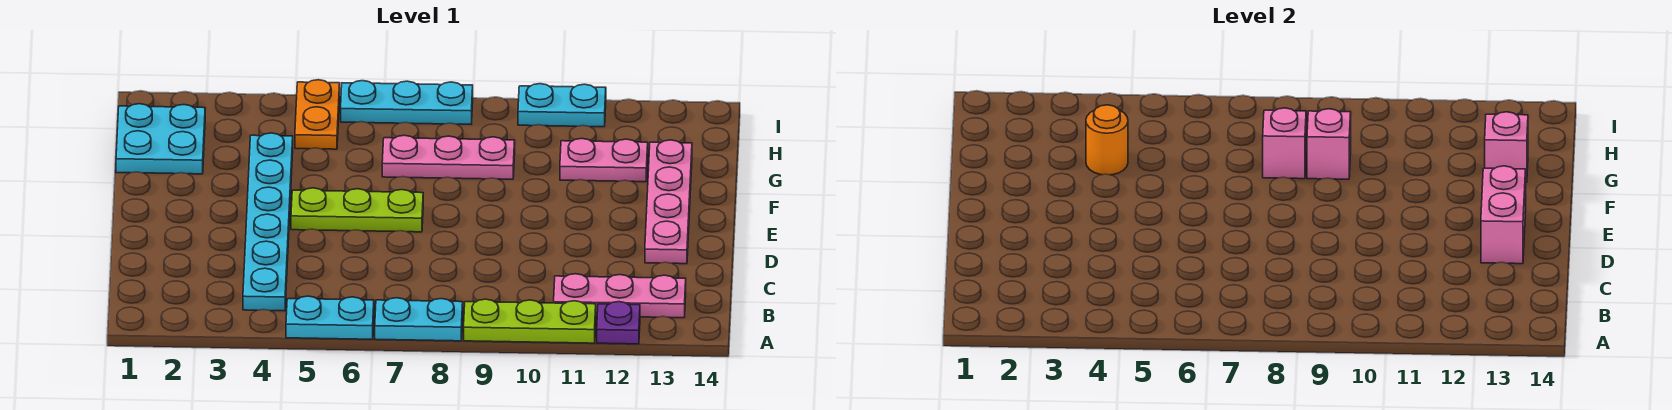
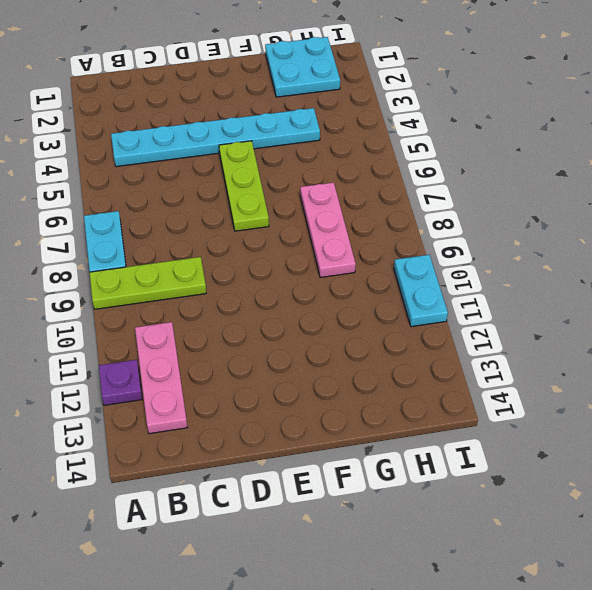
lime 1x3 plate [90,257,206,309] -> lime 1x3 plate turned to [464,299,596,343]
none -> cyan 1x2 plate [286,296,374,339]
none -> pink 1x4 plate [645,140,692,264]
none -> pink 1x2 plate [560,139,648,182]

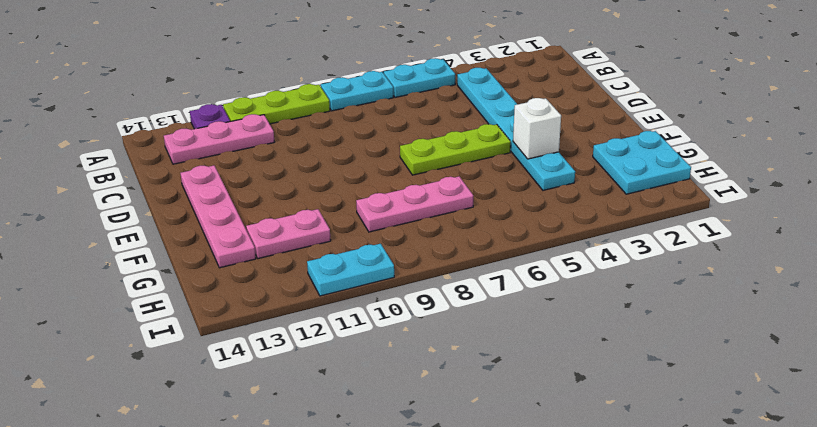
white 1x1 brick [513,98,561,159] -> none
none -> orange 1x2 plate [295,80,340,149]
none -> cyan 1x3 plate [341,81,473,124]
none -> pink 1x2 brick [1481,166,1526,264]

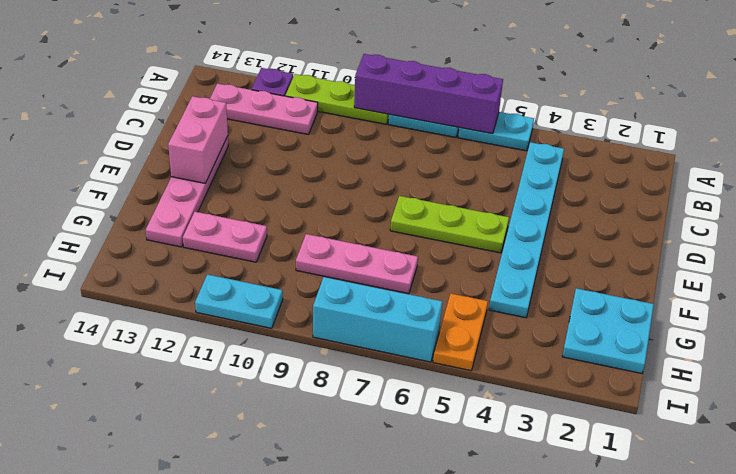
purple 1x4 brick [354,54,503,134] -> none
cyan 1x3 brick [313,277,442,362] -> cyan 1x3 plate [341,81,473,124]
none -> orange 1x1 round brick [1086,105,1128,175]
none -> pink 1x1 brick [1263,108,1306,179]
none -> pink 1x1 brick [1307,109,1351,179]

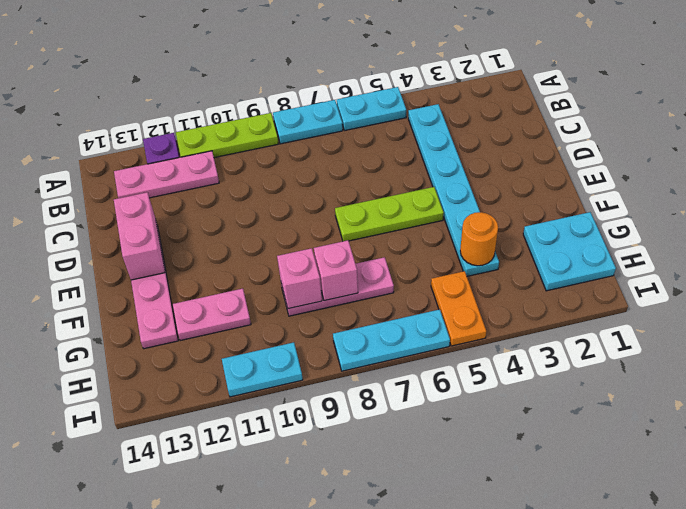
none -> pink 1x1 brick [1485,112,1528,182]

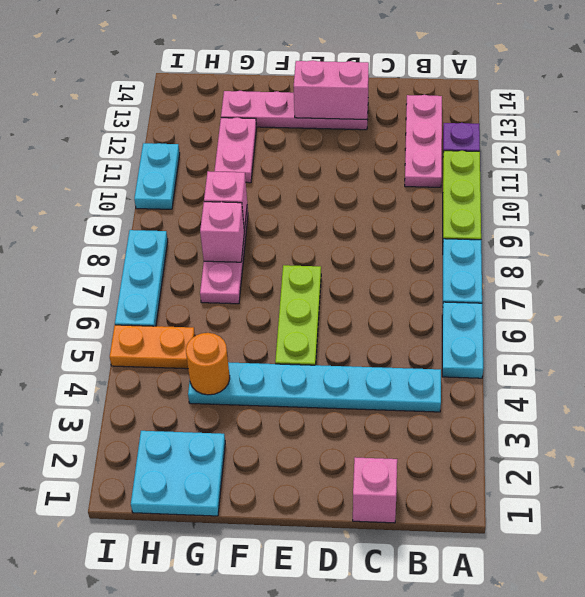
pink 1x1 brick [353,457,397,523] -> pink 1x1 brick moved to [1485,112,1528,182]

